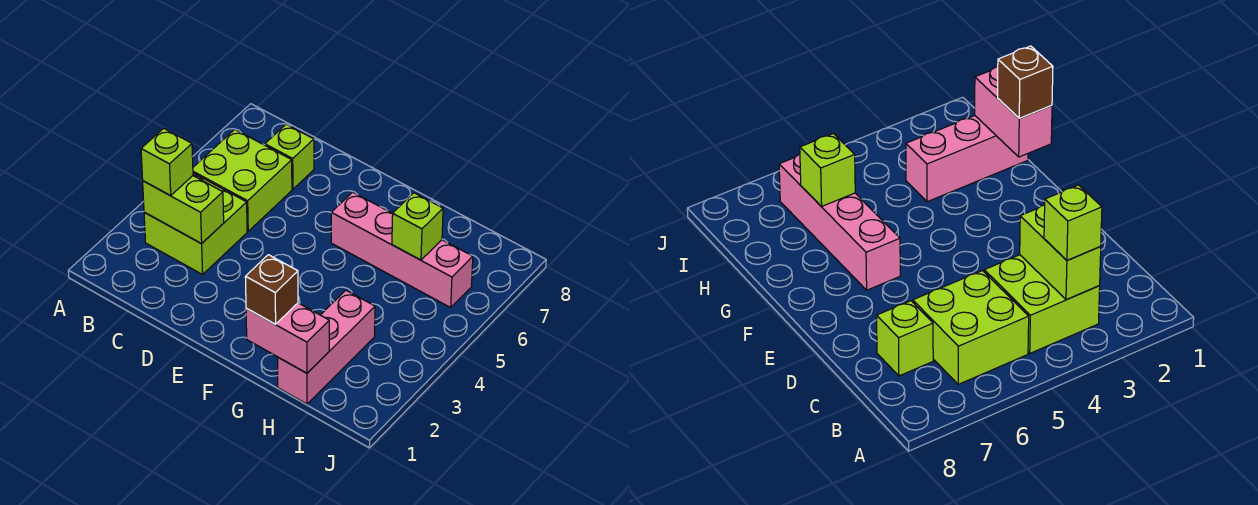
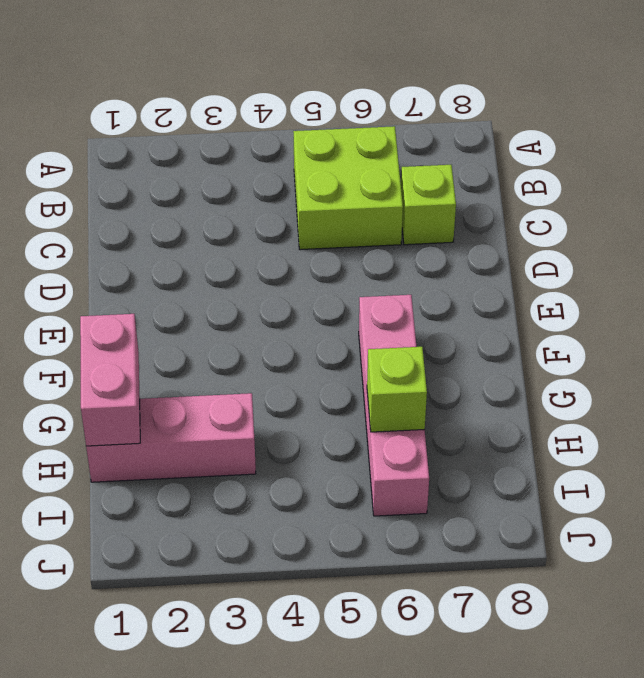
none -> lime 2x2 brick [144,173,247,275]
none -> lime 1x2 brick [143,176,224,244]

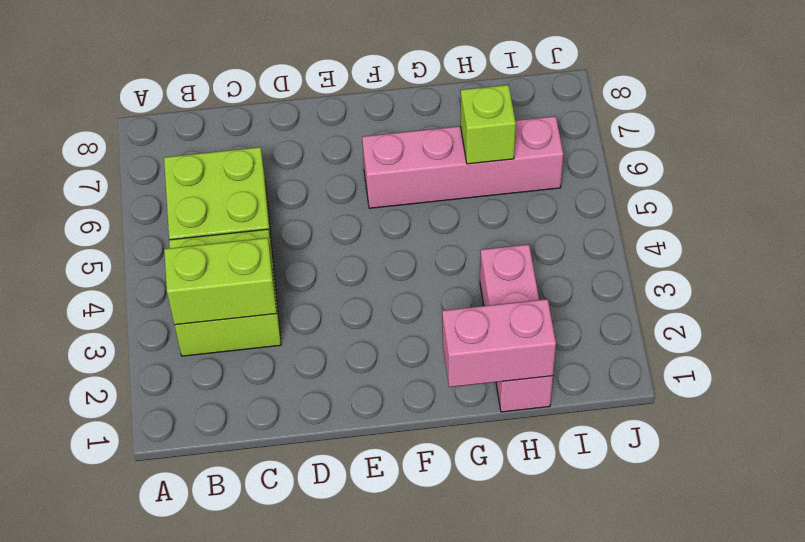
none -> lime 1x1 brick [265,124,314,189]
none -> lime 1x1 brick [141,128,193,196]

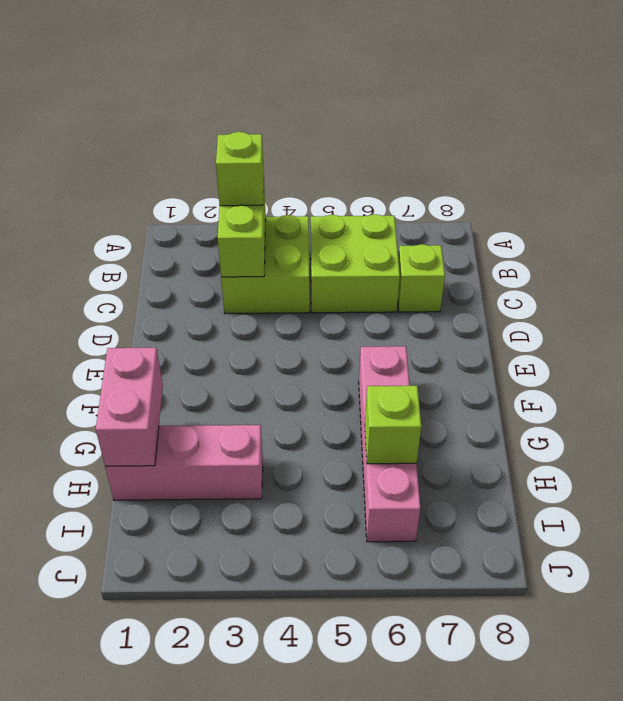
none -> brown 1x1 brick [245,255,298,324]

